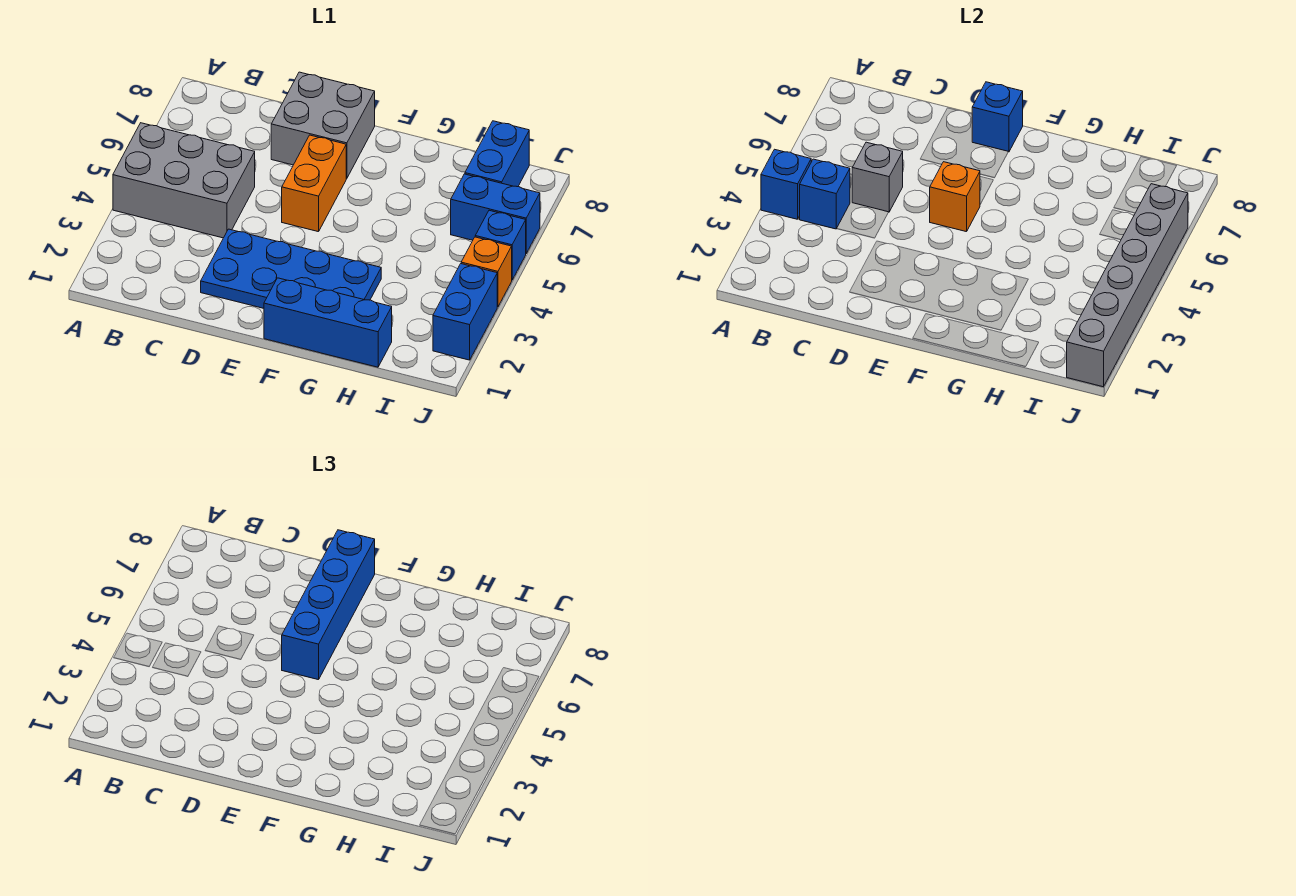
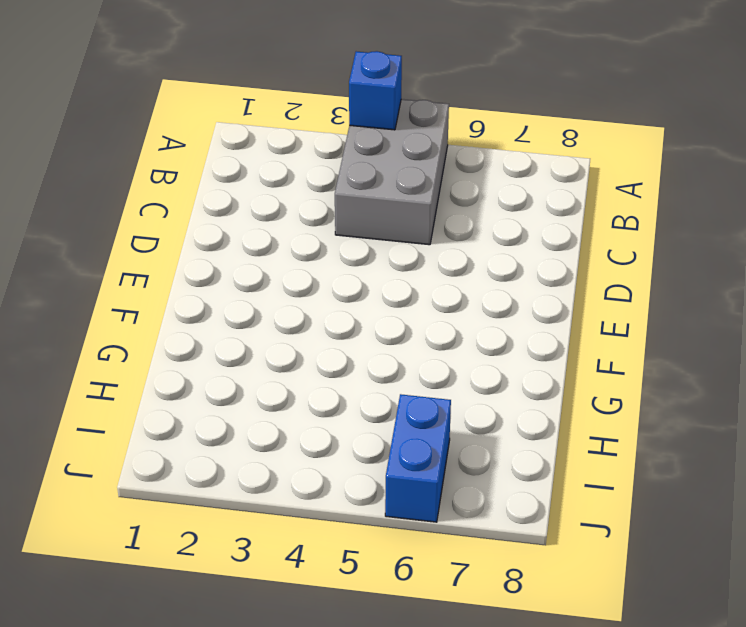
none -> blue 2x4 plate [201,229,381,308]
none -> grey 2x2 brick [271,72,375,178]
none -> orange 1x2 brick [282,135,346,232]

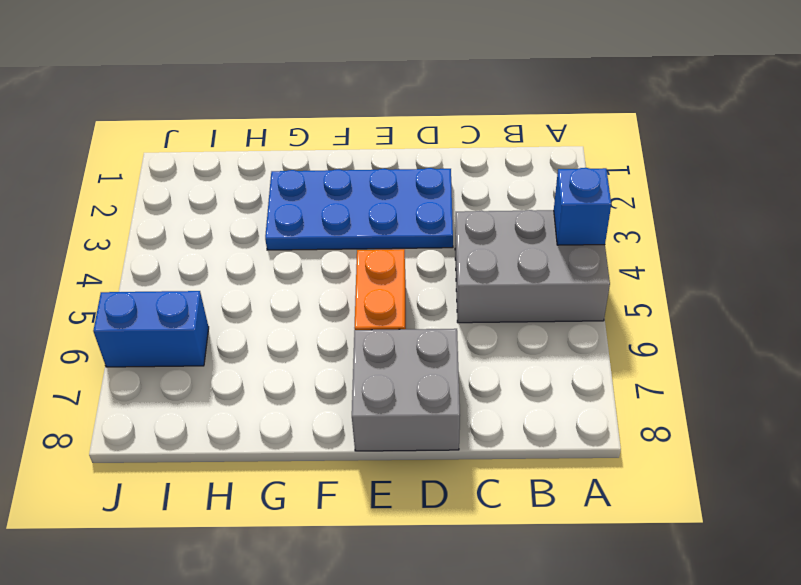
none -> blue 1x3 brick [264,278,392,367]
none -> blue 1x2 brick [465,121,529,187]
none -> blue 1x2 brick [433,264,497,360]

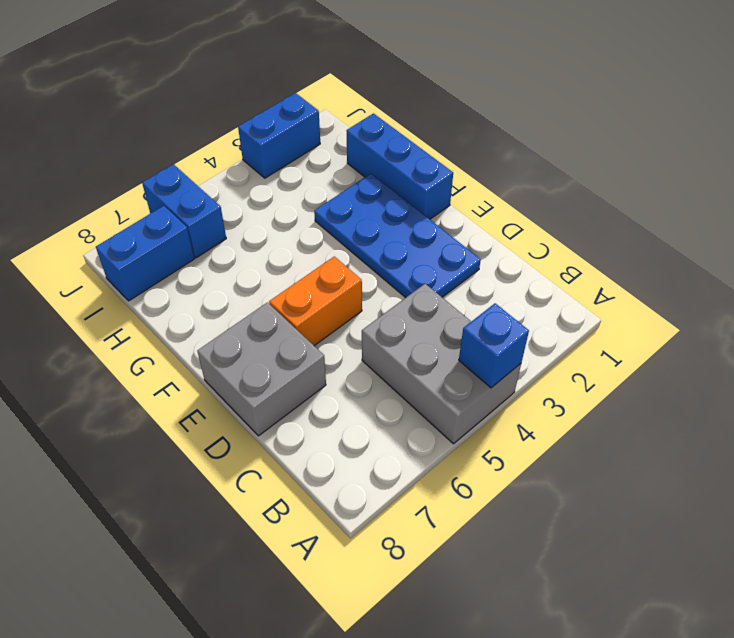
none -> orange 1x1 brick [461,237,512,307]
none -> blue 1x1 brick [475,210,526,280]
none -> blue 1x1 brick [800,159,850,229]

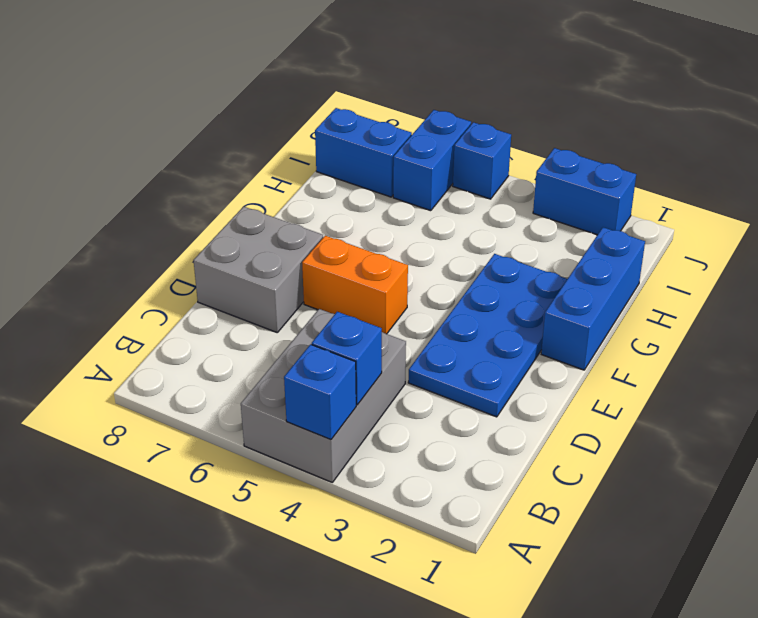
none -> orange 1x1 brick [461,237,512,307]
none -> grey 1x1 brick [852,142,903,212]
none -> orange 1x1 brick [930,162,980,232]

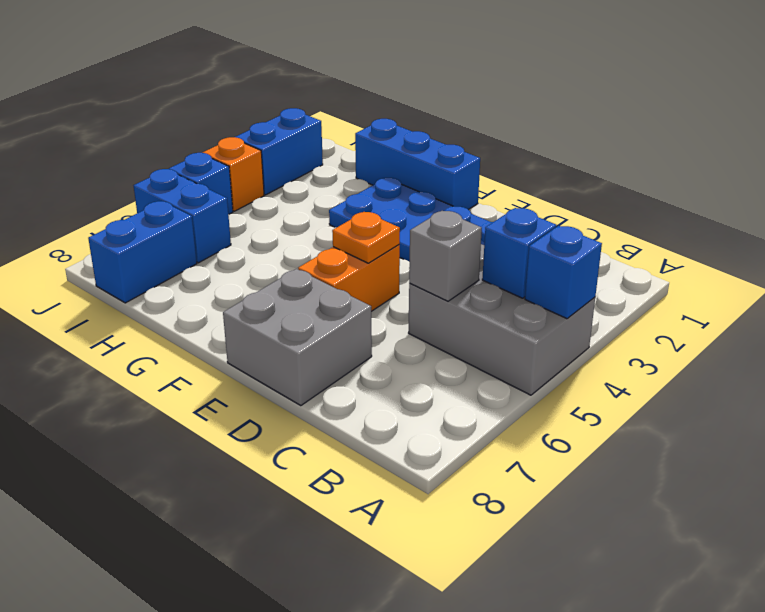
orange 1x1 plate [332,212,400,263] -> orange 1x1 brick [930,162,980,232]
none -> blue 1x1 brick [972,82,1023,152]
none -> grey 1x6 brick [1067,184,1188,387]
none -> blue 1x4 brick [282,530,375,680]

